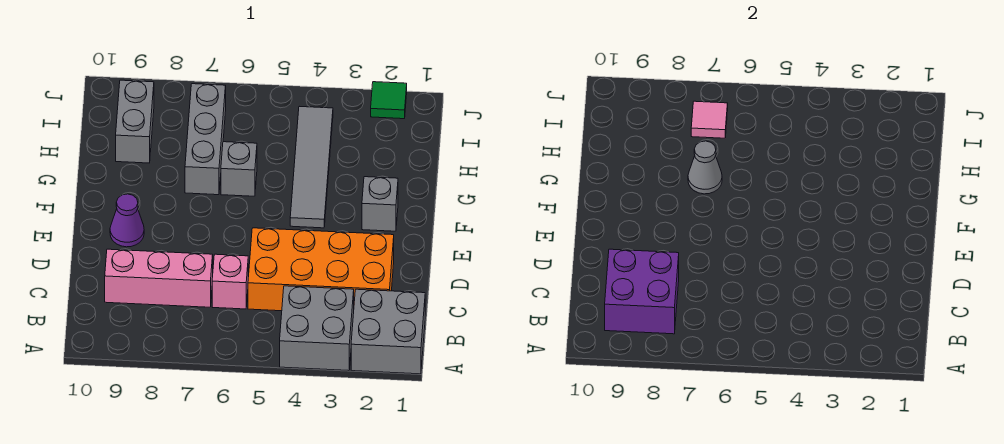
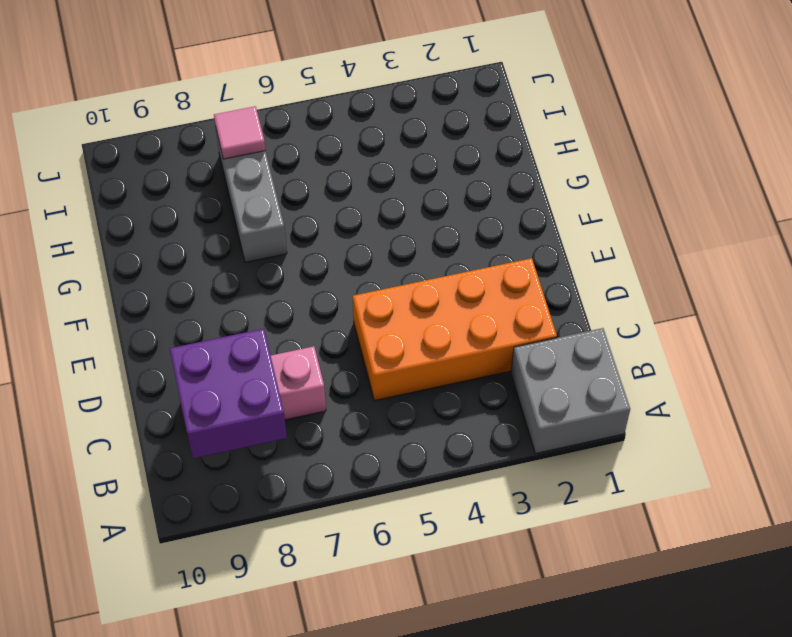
none -> grey 2x2 brick [280,286,354,371]
none -> pink 1x1 brick [212,254,248,309]
none -> purple 1x1 cone [110,194,144,247]

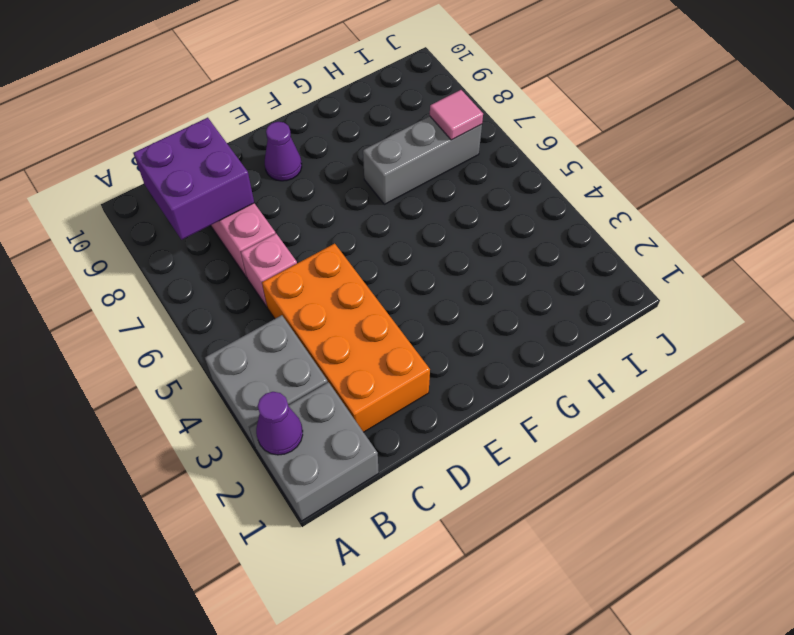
purple 1x1 cone [256,392,303,455] -> none
none -> grey 1x1 brick [362,177,398,231]
none -> grey 1x4 tile [290,106,333,228]
none -> grey 1x1 brick [221,142,257,196]

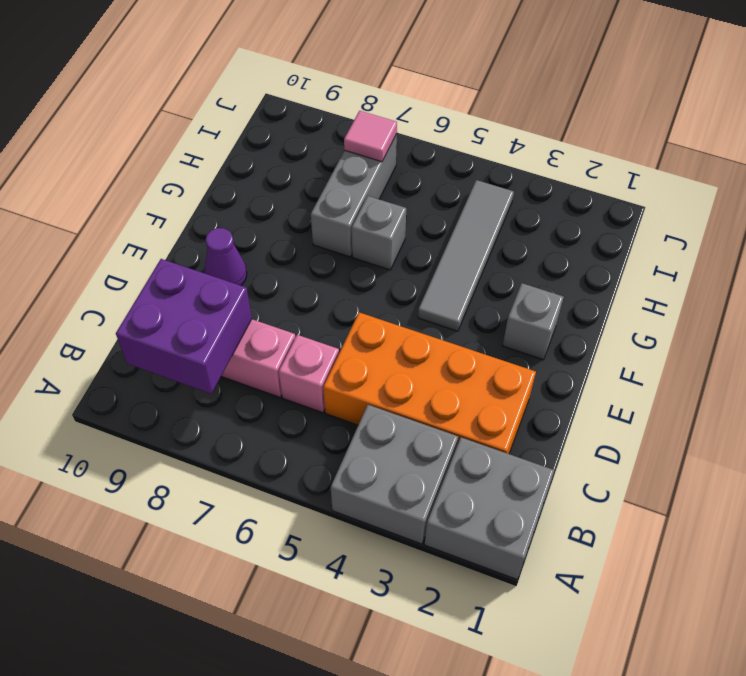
none -> grey 1x2 brick [116,80,154,163]
none -> green 1x1 tile [371,82,407,119]
none -> grey 1x1 cone [688,141,722,194]

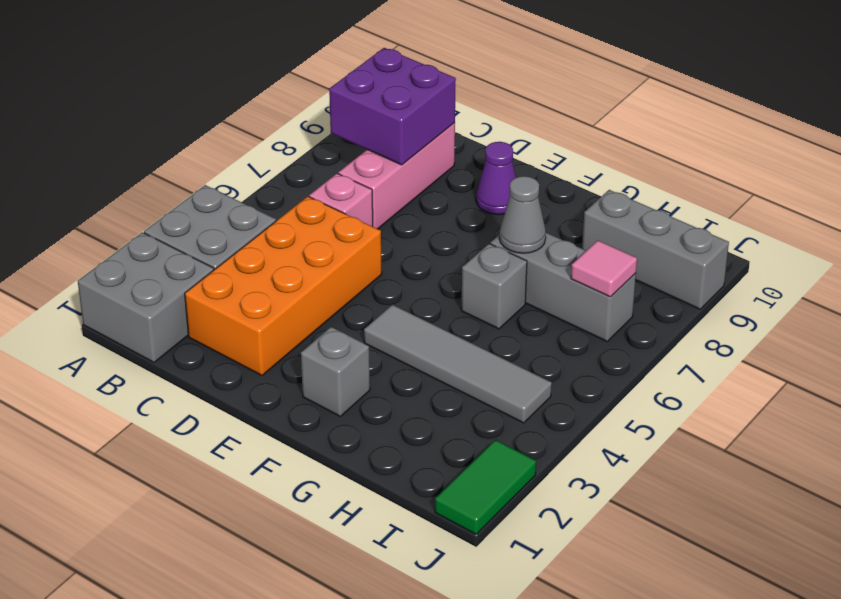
grey 1x3 brick [582,190,729,309] -> grey 1x2 brick [116,80,154,163]
green 1x2 tile [435,440,536,534] -> green 1x1 tile [371,82,407,119]

